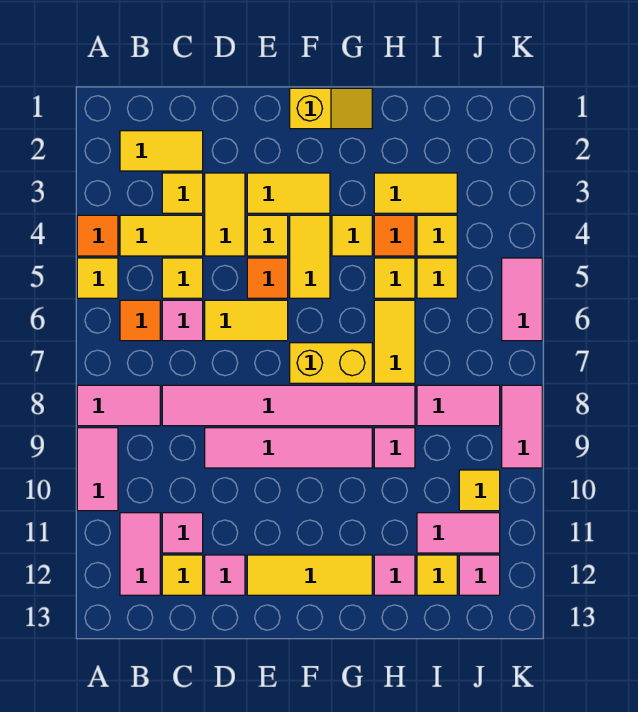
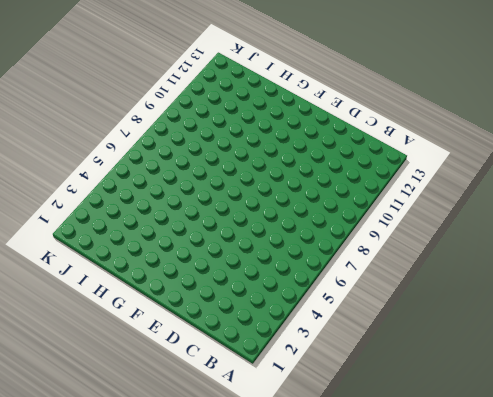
none -> orange 1x1 tile [77,215,118,256]
none -> yellow 1x1 tile [77,258,118,298]
none -> pink 1x2 tile [77,385,160,426]
none -> pink 1x2 tile [77,428,118,511]

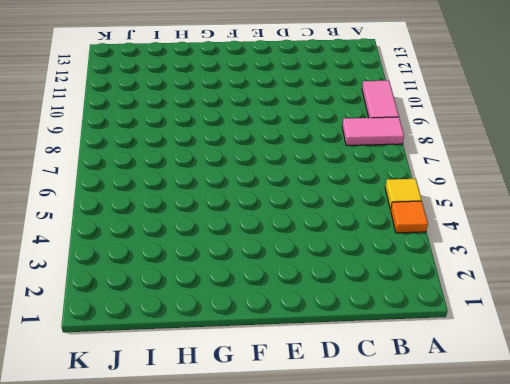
none -> yellow 1x2 tile [120,131,203,171]
none -> yellow 1x2 tile [120,215,203,256]
none -> orange 1x1 tile [120,300,160,341]
none -> pink 1x2 tile [120,513,160,595]

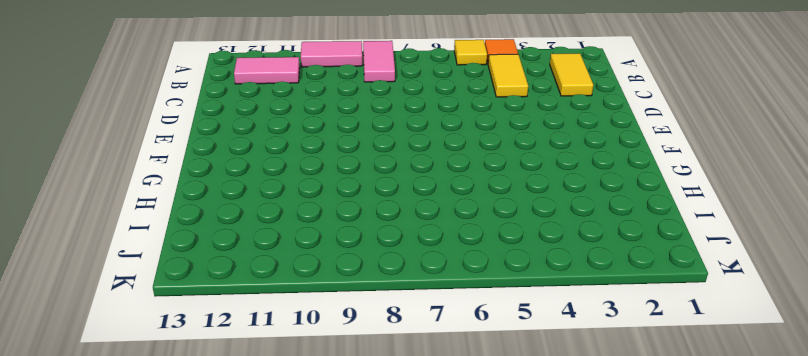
none -> orange 1x1 tile [120,300,160,341]
none -> yellow 1x1 tile [162,173,203,213]
none -> yellow 1x1 tile [162,258,203,298]
none -> pink 1x1 tile [162,300,203,341]

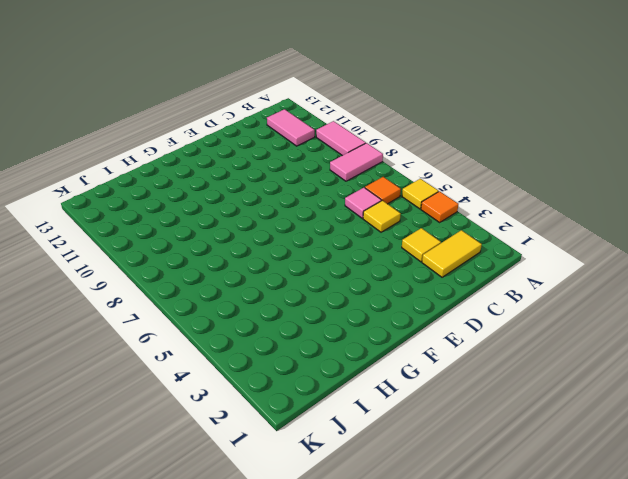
none -> yellow 1x2 tile [120,215,203,256]
none -> pink 1x6 tile [162,385,415,426]
none -> pink 1x1 tile [162,513,203,553]
none -> yellow 1x1 tile [162,555,203,595]

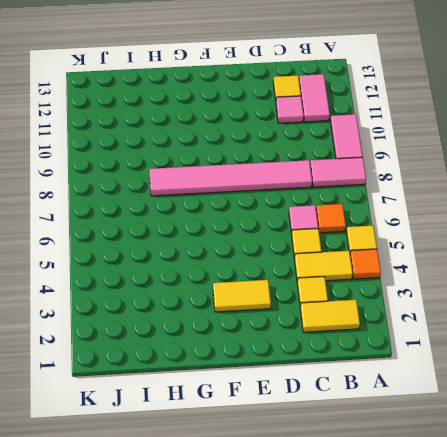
none -> yellow 1x2 tile [205,173,245,256]
none -> yellow 1x2 tile [205,300,288,341]
none -> pink 1x4 tile [205,428,372,468]
none -> pink 1x1 tile [205,555,245,595]

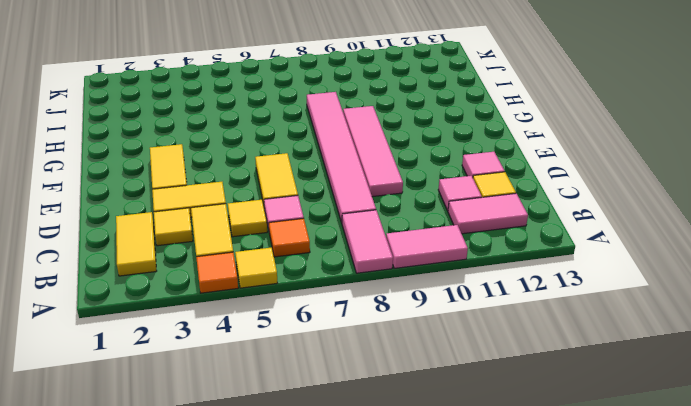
none -> yellow 1x1 tile [247,215,288,256]
none -> orange 1x1 tile [247,258,288,298]
none -> yellow 1x3 tile [247,555,372,595]
none -> yellow 1x2 slope [290,88,372,129]

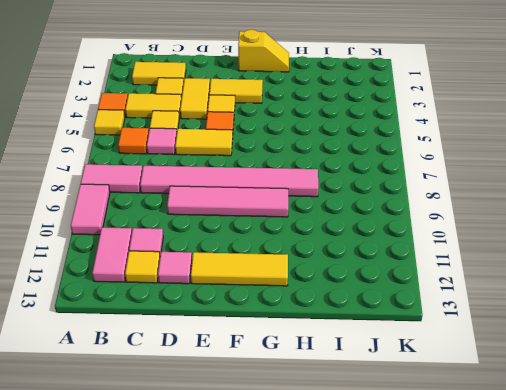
none -> yellow 1x2 tile [290,215,330,298]
none -> yellow 1x2 brick [290,343,372,383]
none -> yellow 1x1 tile [332,215,372,256]
none -> yellow 1x2 tile [374,173,457,213]

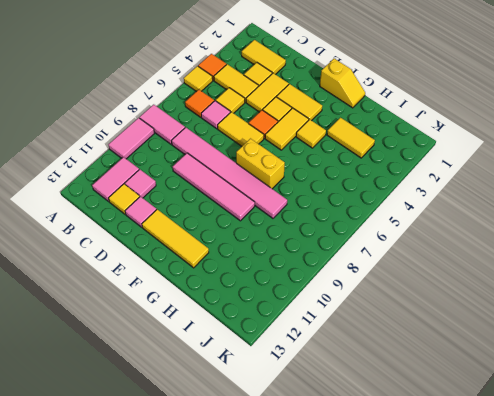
none -> orange 1x1 tile [374,215,415,256]
none -> yellow 1x1 tile [374,258,415,298]
none -> yellow 1x2 tile [374,300,415,383]
none -> pink 1x1 tile [374,428,415,468]

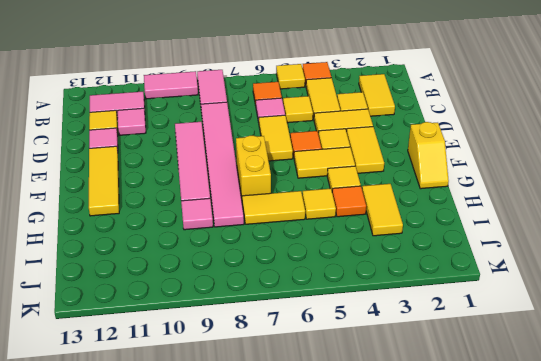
none -> pink 1x1 tile [374,555,415,595]
none -> yellow 1x1 tile [417,215,457,256]
none -> yellow 1x1 tile [417,258,457,298]
none -> pink 1x2 tile [417,385,500,426]

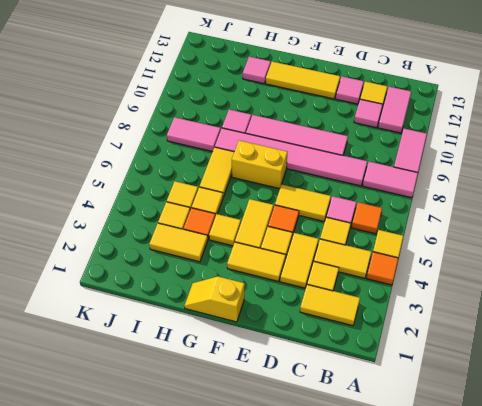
none -> pink 1x2 tile [417,513,500,553]
none -> yellow 1x1 tile [417,555,457,595]
none -> yellow 1x1 tile [459,470,500,511]
none -> pink 1x1 tile [459,555,500,595]

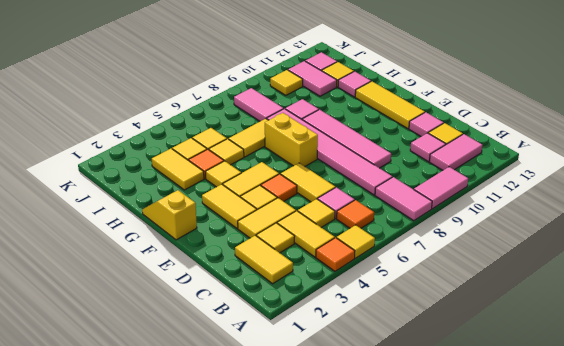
none -> pink 1x2 tile [502,258,542,341]
none -> pink 1x2 tile [502,385,542,468]

